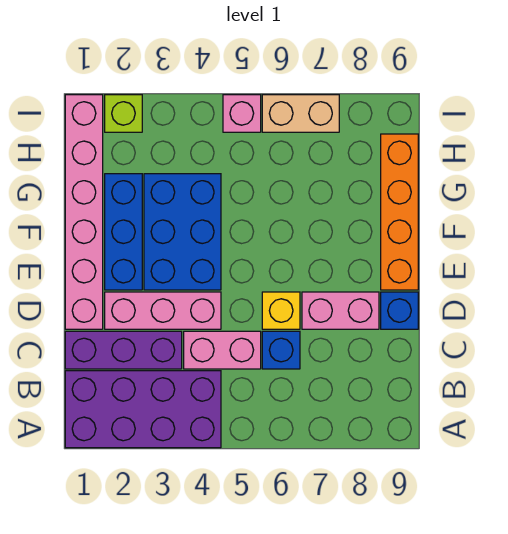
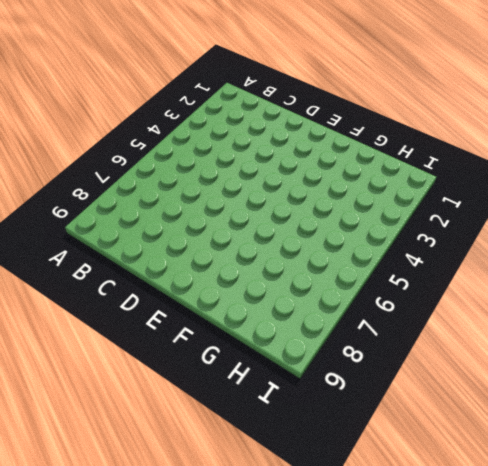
none -> purple 2x4 brick [65,371,221,448]
none -> purple 1x3 brick [65,331,182,369]
none -> pink 1x2 brick [184,331,261,369]

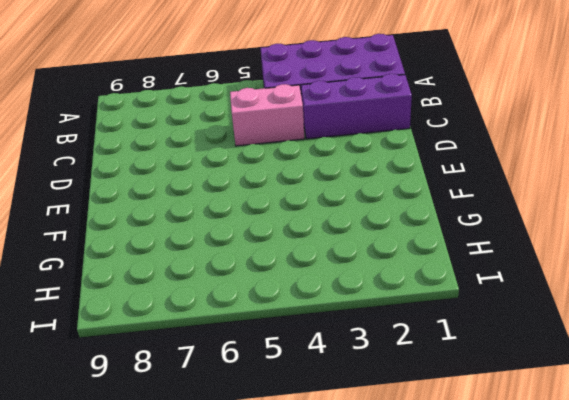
none -> blue 1x1 brick [262,331,300,369]
none -> pink 1x6 brick [65,95,103,329]
none -> pink 1x3 brick [105,292,221,329]

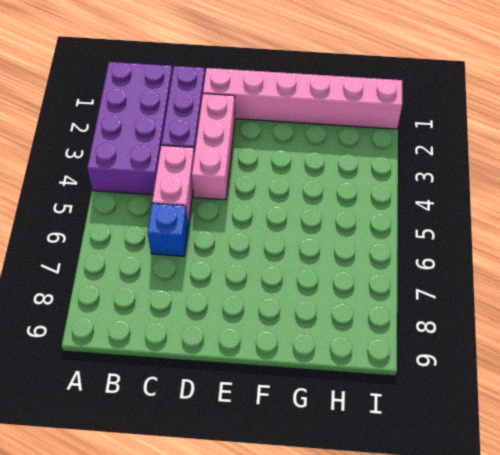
none -> yellow 1x1 brick [262,292,300,329]
none -> pink 1x2 brick [302,292,379,329]
none -> blue 1x1 brick [381,292,418,329]

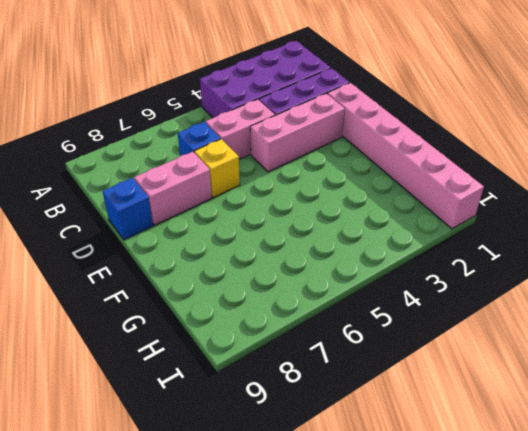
none -> blue 1x3 brick [105,174,142,290]
none -> blue 2x3 brick [144,174,221,290]
none -> orange 1x4 brick [381,134,418,290]

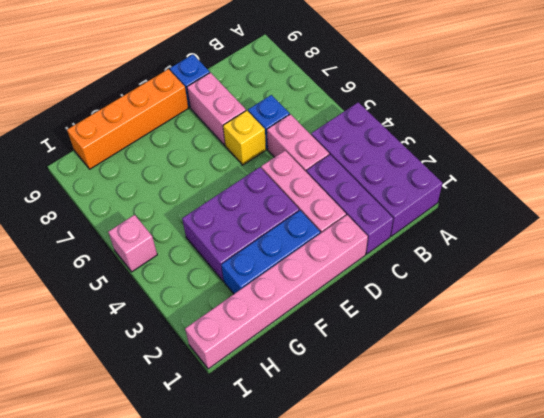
purple 2x3 brick [182,167,299,281] -> blue 2x3 brick [144,174,221,290]
none -> lime 1x1 brick [105,95,142,132]
none -> tan 1x2 brick [262,95,339,132]

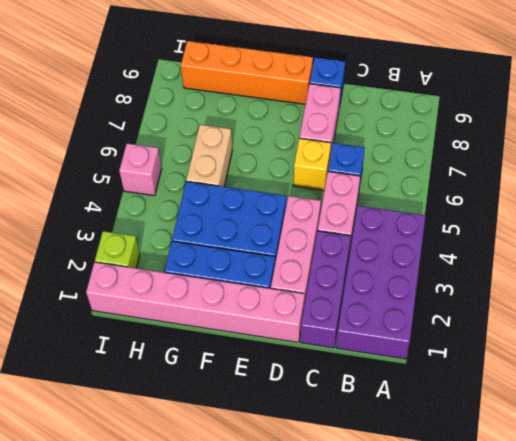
tan 1x2 brick [186,125,232,187] -> tan 1x2 brick moved to [262,95,339,132]

